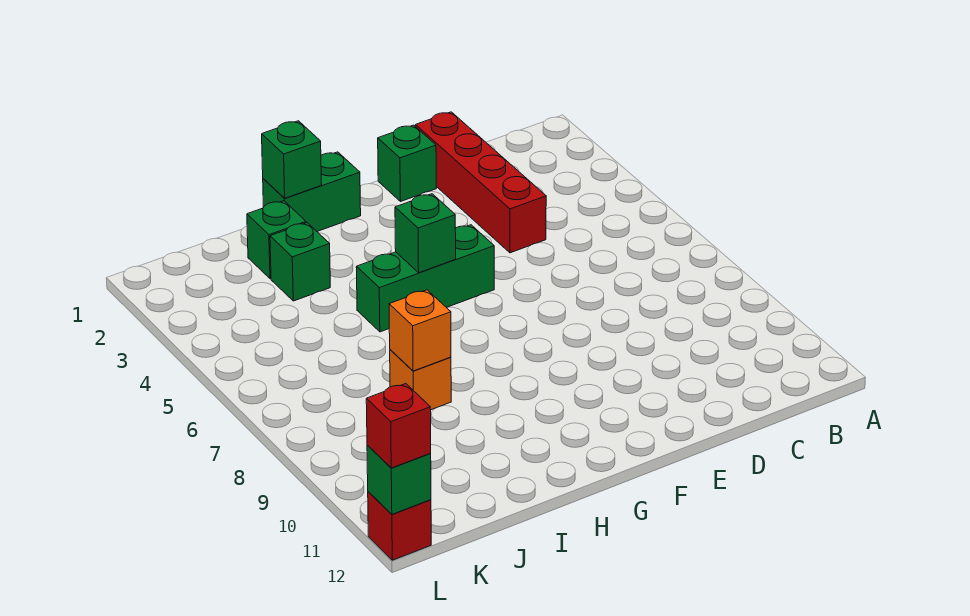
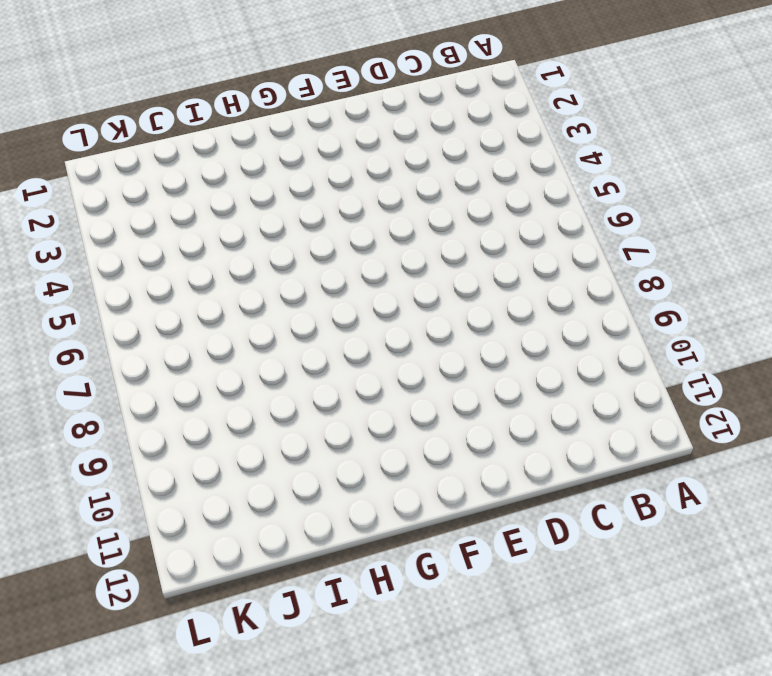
none -> red 1x4 brick [416,112,546,253]
none -> green 1x1 brick [378,125,436,202]
none -> green 1x3 brick [356,225,494,332]

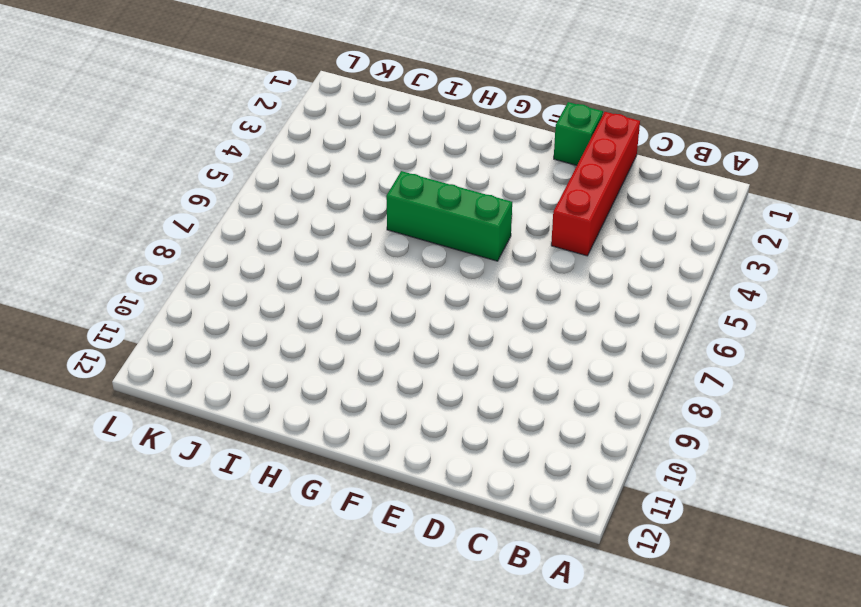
none -> green 1x2 brick [263,152,361,231]
none -> green 1x1 brick [247,201,306,279]
none -> green 1x1 brick [270,223,330,301]

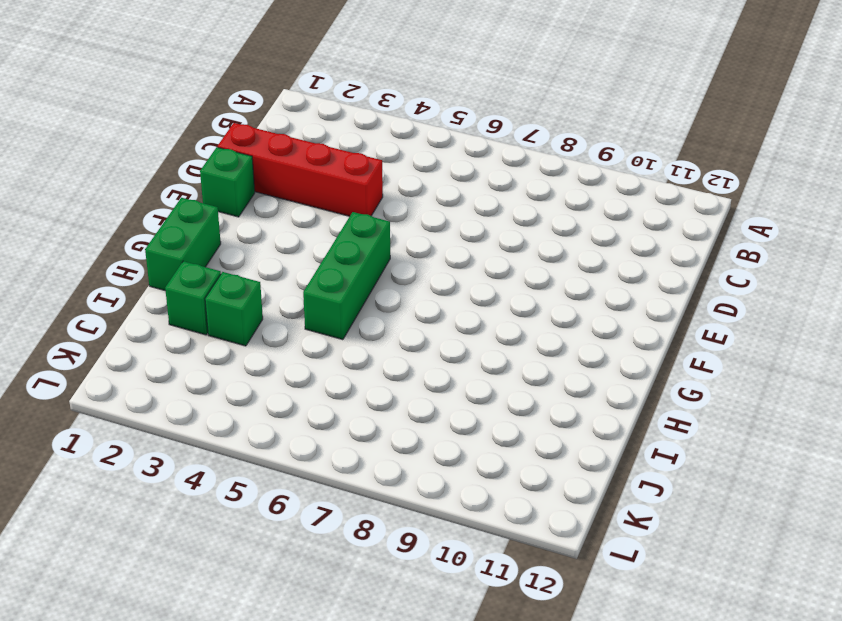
none -> orange 1x1 brick [390,350,451,410]
none -> red 1x1 brick [368,492,431,560]
none -> green 1x1 brick [395,194,456,273]

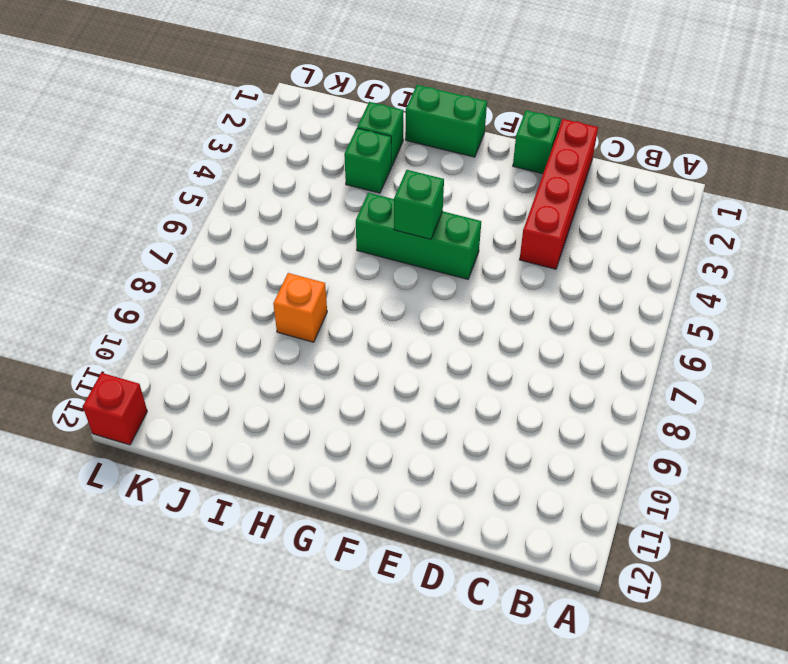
none -> green 1x1 brick [262,121,322,198]
none -> orange 1x1 brick [389,290,451,371]
none -> green 1x1 brick [367,445,431,514]

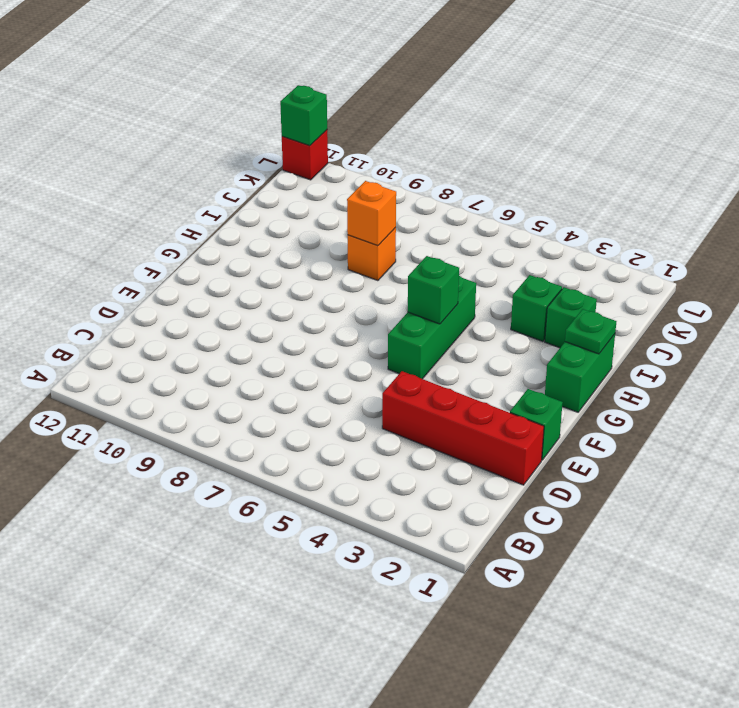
green 1x1 plate [565,309,616,354] -> green 1x1 brick [262,121,322,198]
none -> red 1x1 brick [366,384,431,468]

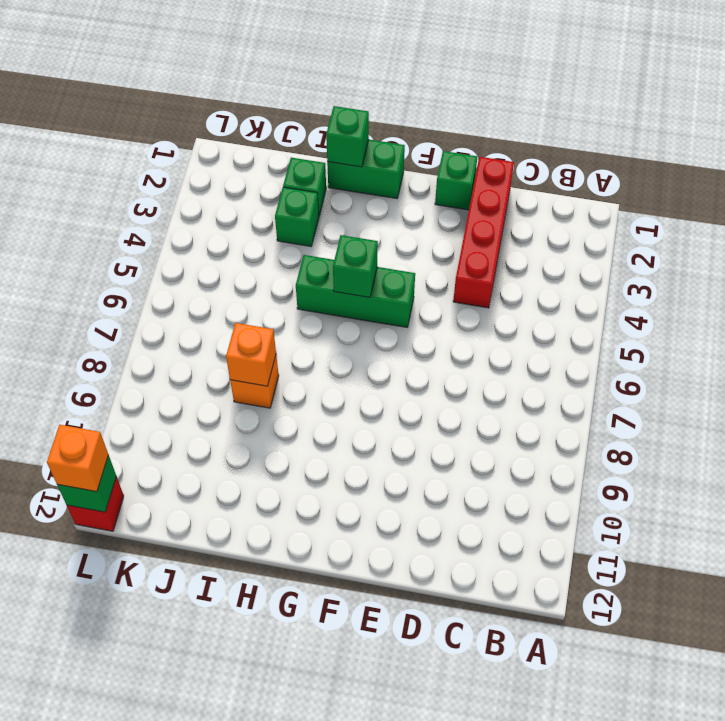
orange 1x1 brick [47,425,108,492] -> red 1x1 brick [366,384,431,468]

